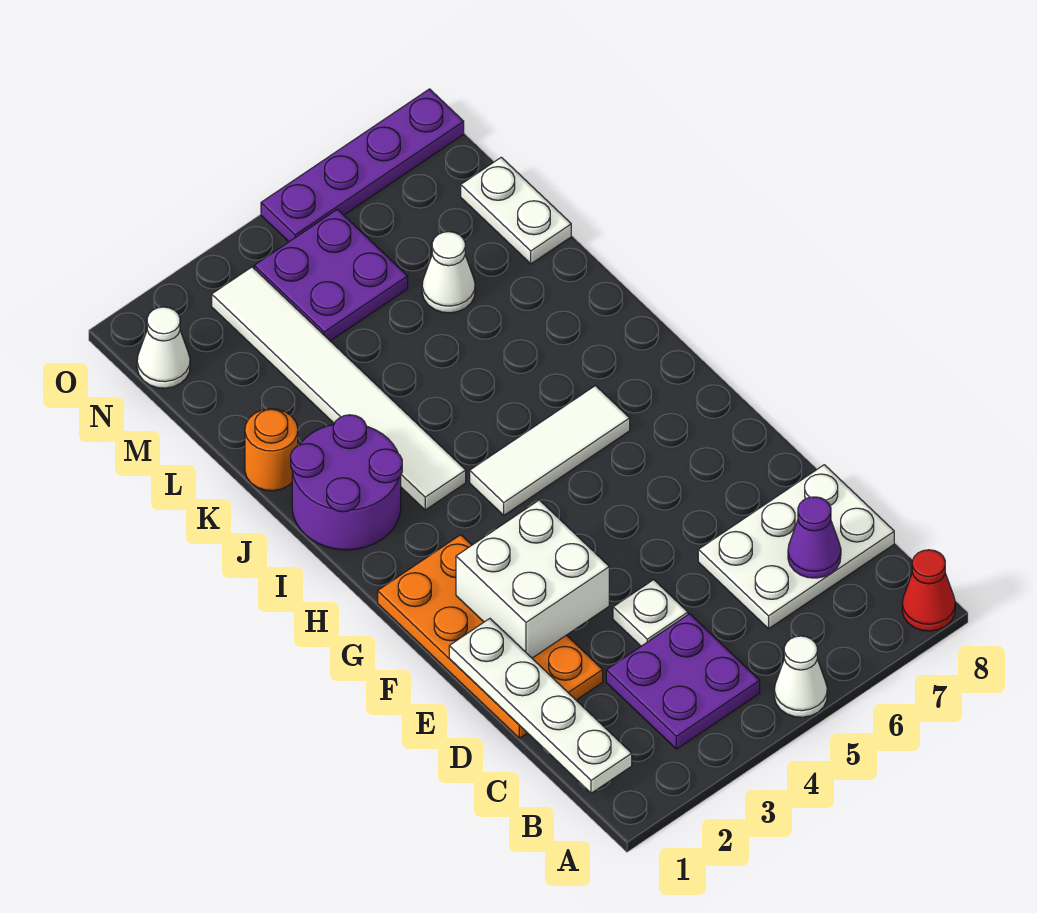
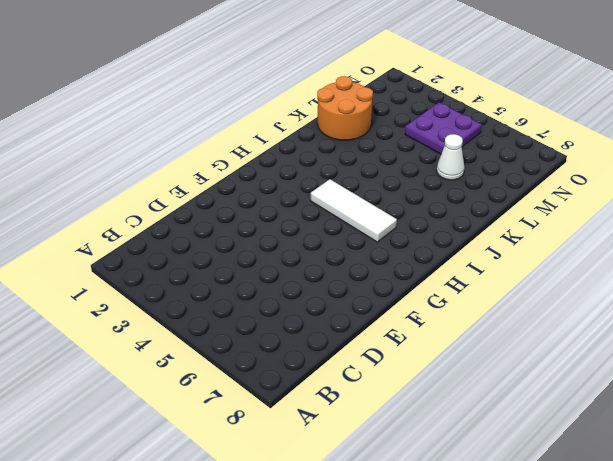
orange 2x2 round brick [317,76,373,140] -> orange 1x1 round brick [245,409,298,491]
none -> white 1x1 cone [774,636,827,717]
none -> red 1x1 cone [902,550,955,631]
none -> purple 2x2 plate [606,614,760,749]

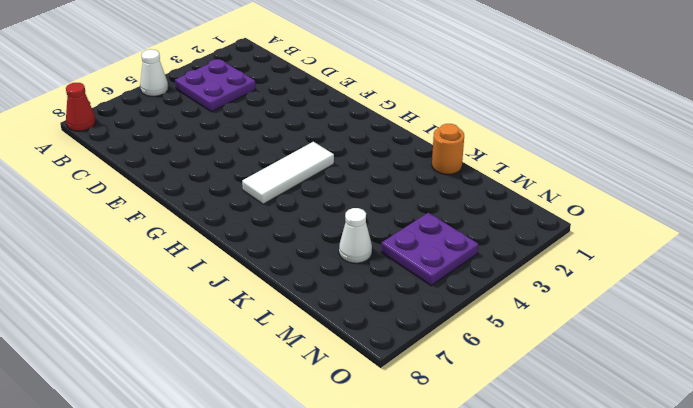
none -> white 2x3 plate [698,465,894,629]
none -> orange 2x4 plate [378,535,603,738]
none -> white 1x1 plate [613,580,688,646]

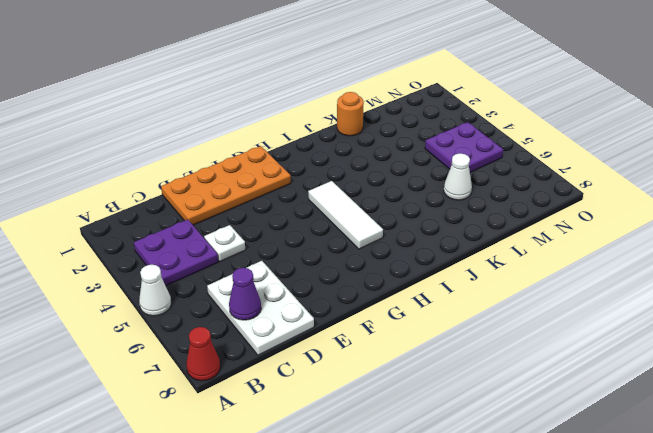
none -> purple 2x2 round brick [291,415,402,550]
none -> white 1x6 tile [212,267,466,510]
none -> white 1x2 plate [461,157,571,264]

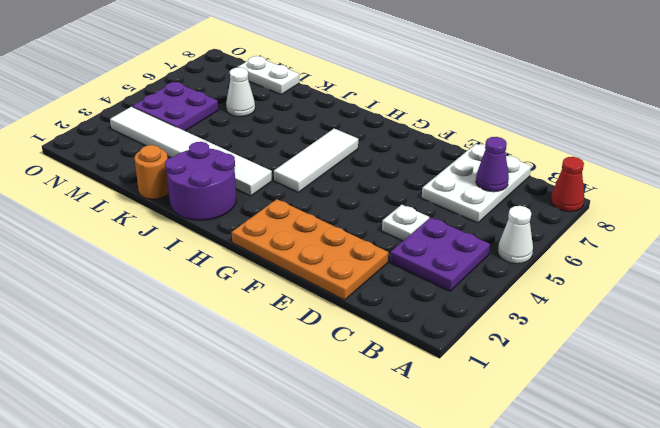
none -> white 1x1 cone [137,307,190,388]
none -> purple 1x4 plate [261,89,464,242]
none -> white 1x4 plate [449,619,632,793]

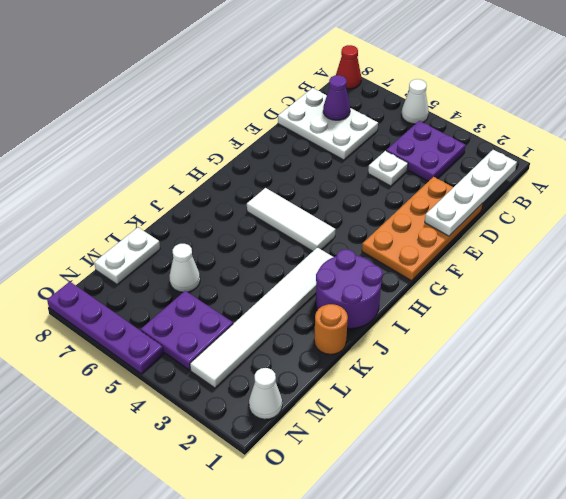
none -> white 2x2 brick [456,500,609,658]

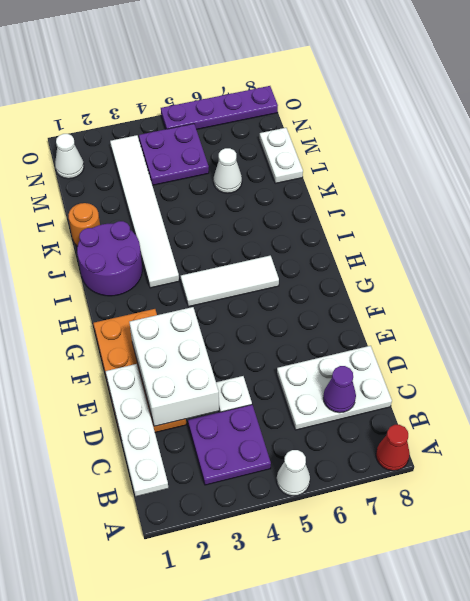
white 2x3 brick [129,307,219,426] -> white 2x2 brick [456,500,609,658]

